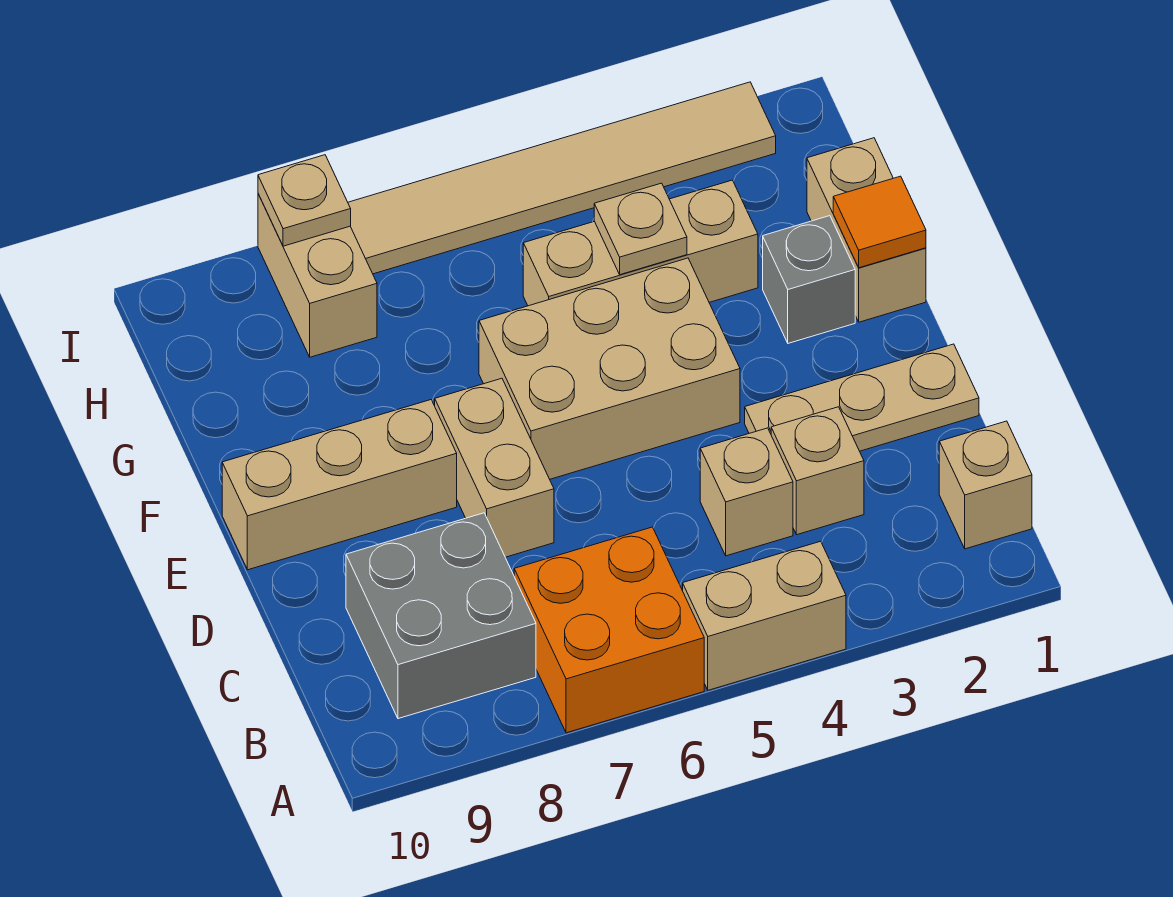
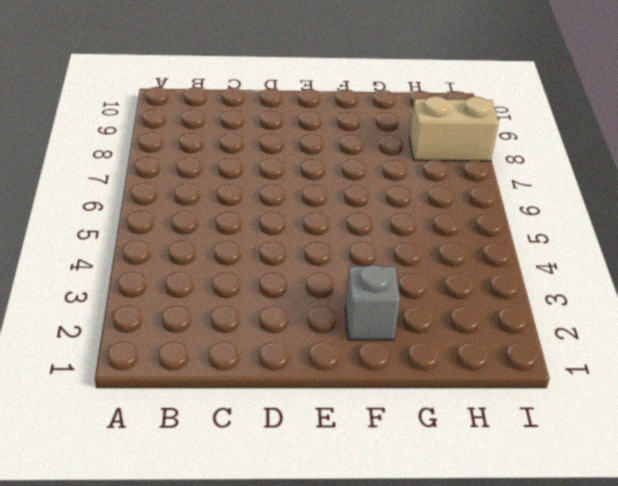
none -> tan 1x2 brick [683,541,846,690]
none -> orange 2x2 brick [514,527,704,733]
none -> tan 1x1 brick [939,421,1032,549]

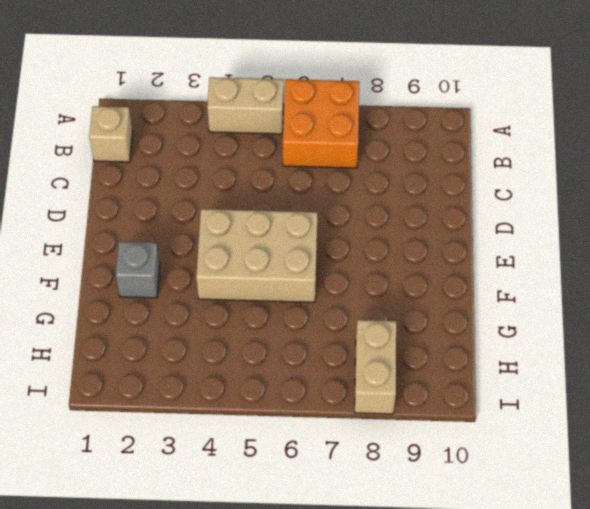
none -> grey 2x2 brick [346,513,536,719]
none -> tan 1x1 brick [771,407,864,535]
none -> tan 1x1 brick [700,428,793,556]

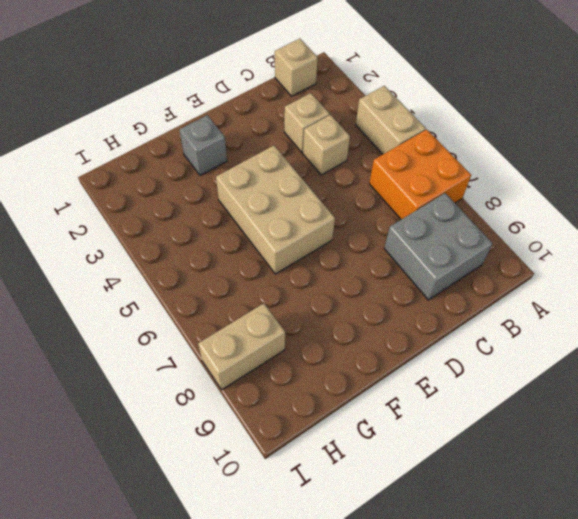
none -> tan 1x3 plate [745,344,979,451]
none -> tan 1x2 brick [435,378,554,557]
none -> tan 1x3 brick [222,400,457,570]

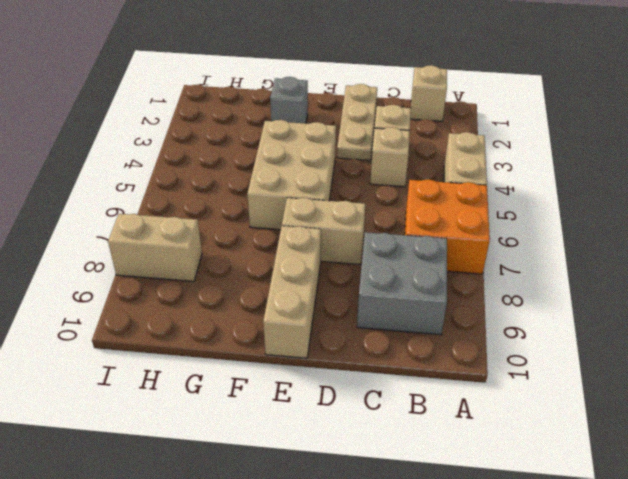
none -> tan 1x2 brick [807,138,926,322]
none -> tan 1x3 brick [523,180,758,306]
none -> tan 1x6 tile [348,82,776,274]

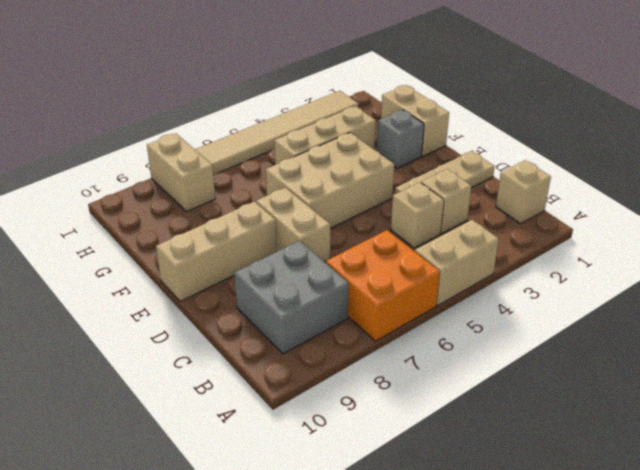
none -> orange 1x1 tile [833,176,926,268]
none -> tan 1x1 plate [594,183,687,275]
none -> tan 1x1 plate [258,155,351,246]

